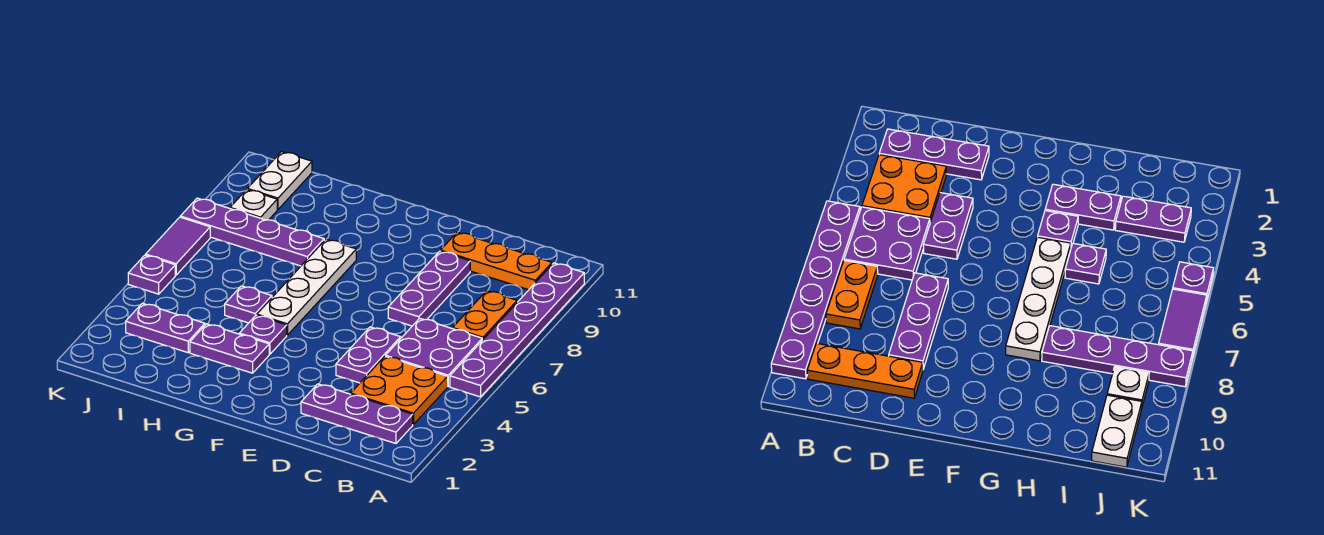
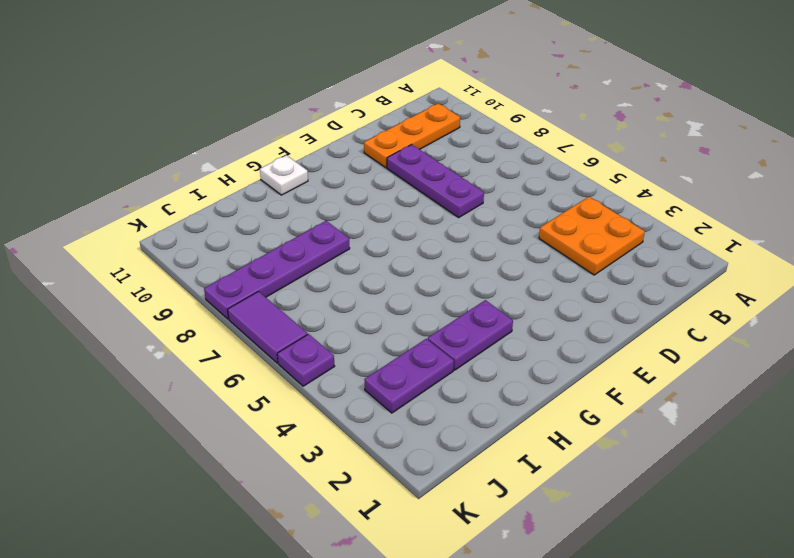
white 1x1 plate [260,155,308,195] -> white 1x1 plate moved to [230,190,277,220]
none -> purple 1x6 plate [450,263,584,397]
none -> purple 1x3 plate [301,384,413,443]
none -> purple 2x2 plate [386,318,482,386]

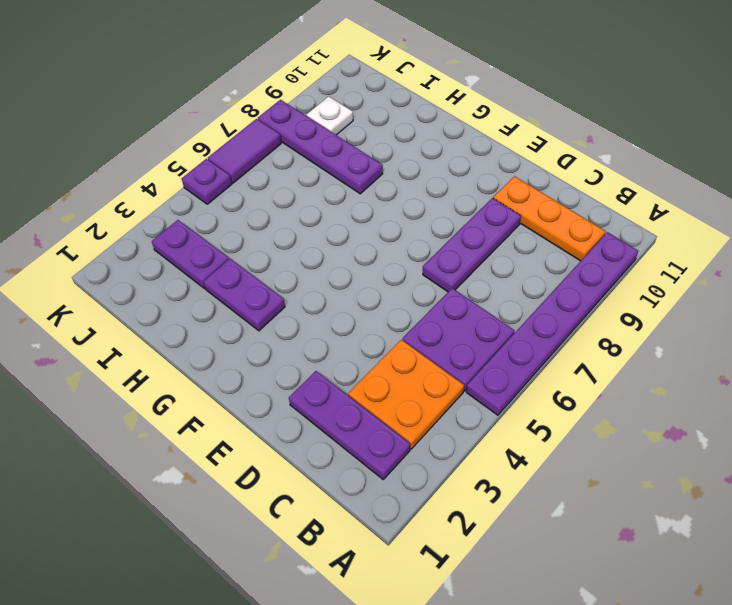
none -> orange 1x2 plate [453,291,517,340]
none -> purple 1x2 plate [336,327,401,383]
none -> purple 1x1 plate [239,315,287,354]

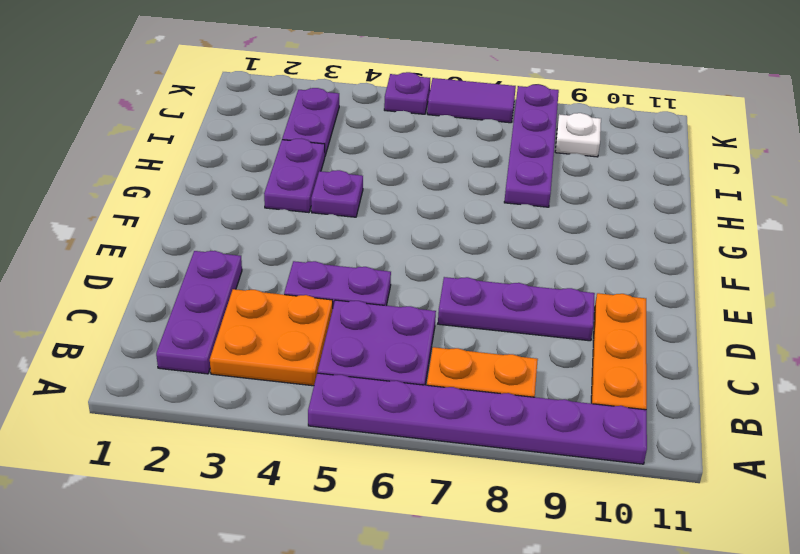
none -> white 1x4 plate [257,239,356,335]
none -> purple 1x1 plate [225,286,272,323]
none -> white 1x2 plate [247,152,312,210]

